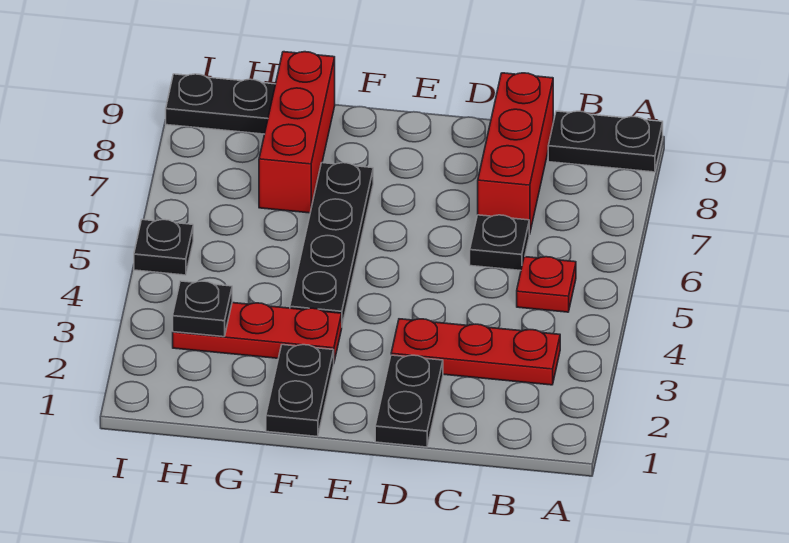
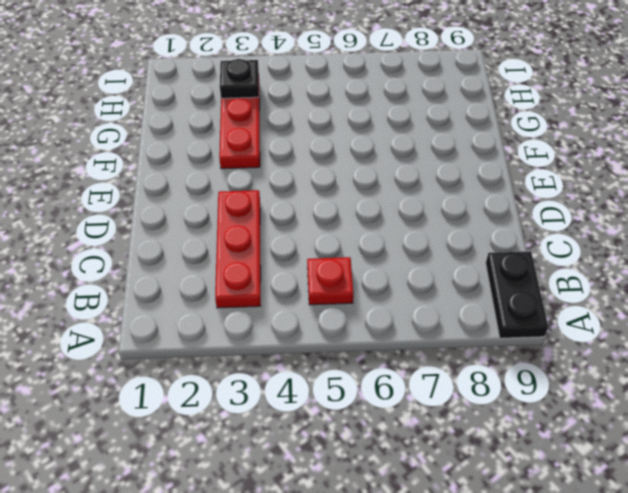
none -> black 1x1 plate [470,215,529,270]
none -> red 1x3 brick [478,73,553,234]
none -> black 1x2 plate [375,355,443,447]

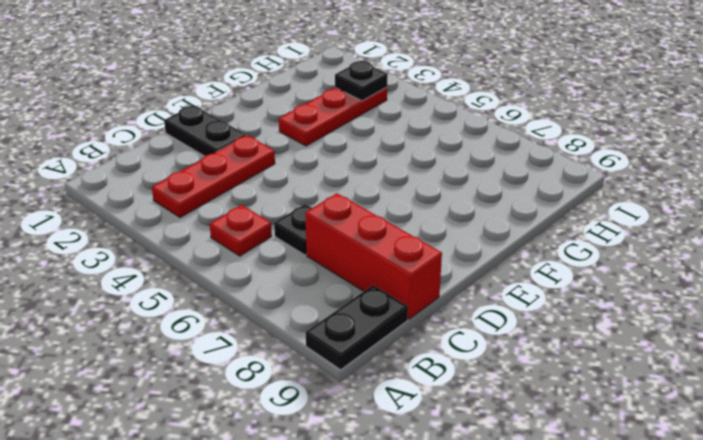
none -> black 1x2 plate [266,345,334,437]
none -> black 1x4 plate [290,163,373,325]
none -> red 1x3 brick [259,52,335,213]

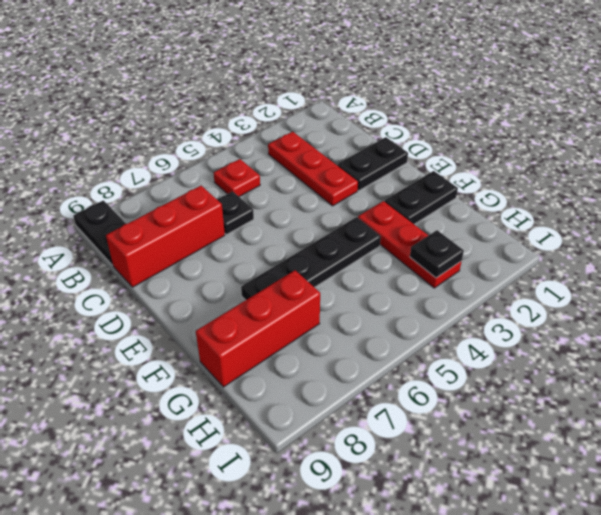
none -> black 1x2 plate [166,74,275,134]
none -> black 1x1 plate [134,220,193,275]

